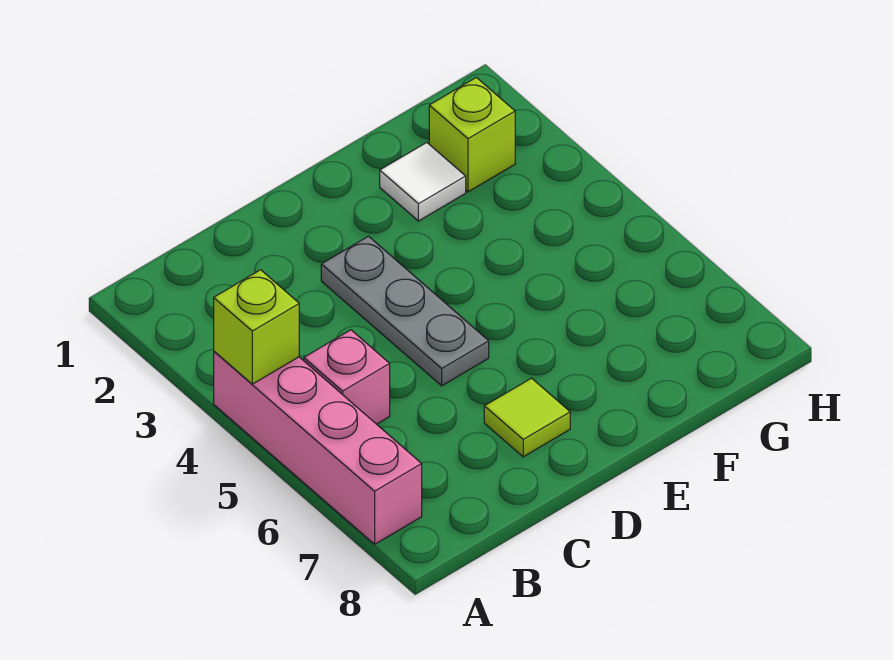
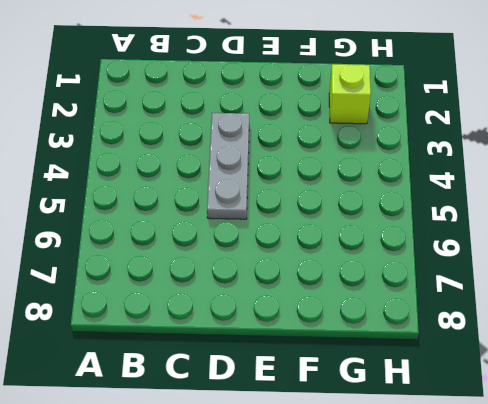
none -> pink 1x4 brick [214,352,422,544]
none -> pink 1x1 brick [304,330,390,424]

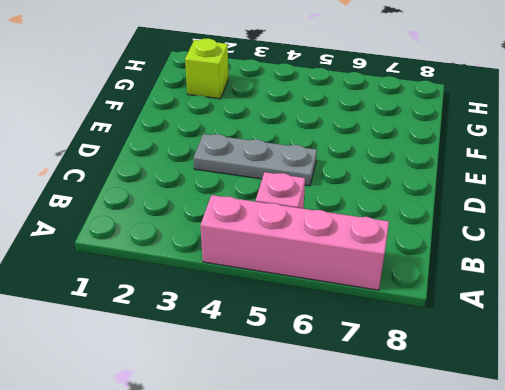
none -> lime 1x1 tile [484,378,570,457]
none -> white 1x1 tile [380,143,466,221]

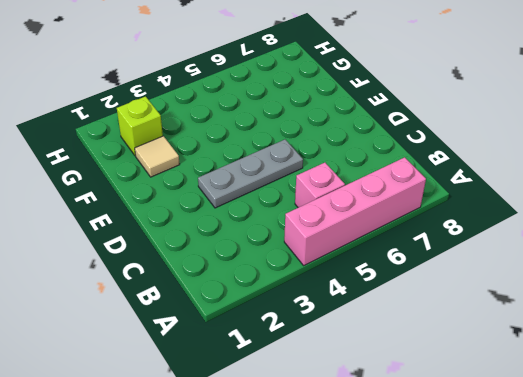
tan 1x1 tile [135,136,180,177] -> white 1x1 tile [380,143,466,221]
none -> lime 1x1 tile [484,378,570,457]
none -> lime 1x1 brick [214,270,299,384]

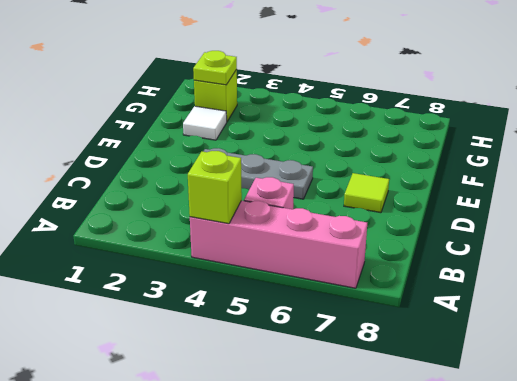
lime 1x1 plate [193,51,237,85] -> none

